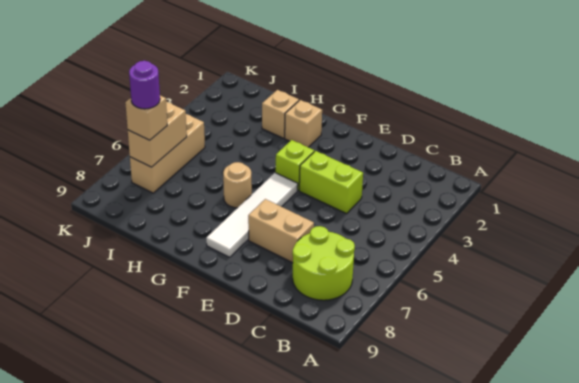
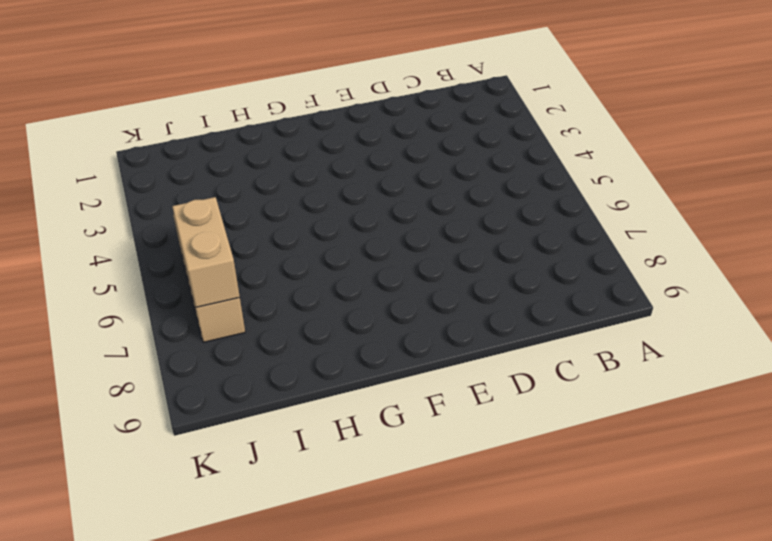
none -> lime 2x2 round brick [292,226,355,300]
none -> lime 1x2 brick [299,151,363,214]
none -> tan 1x2 brick [248,199,314,263]

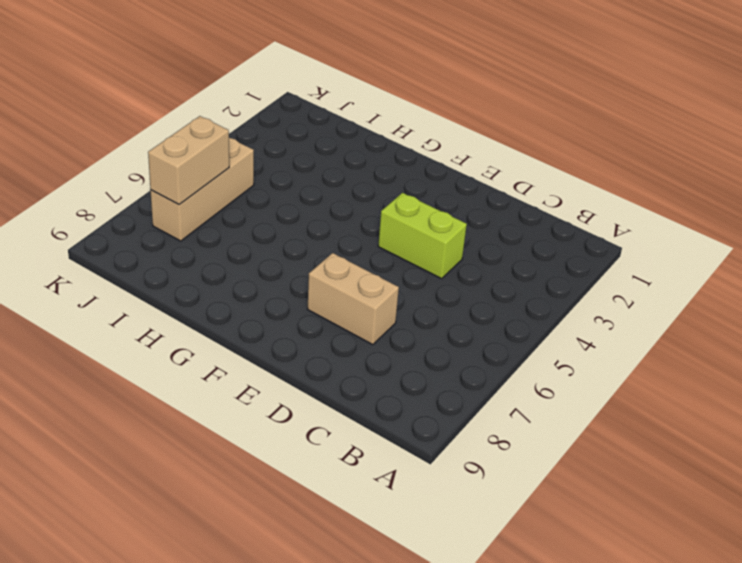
none -> lime 2x2 round brick [292,226,355,300]
none -> lime 1x1 brick [276,140,314,191]
none -> white 1x4 tile [206,173,298,257]

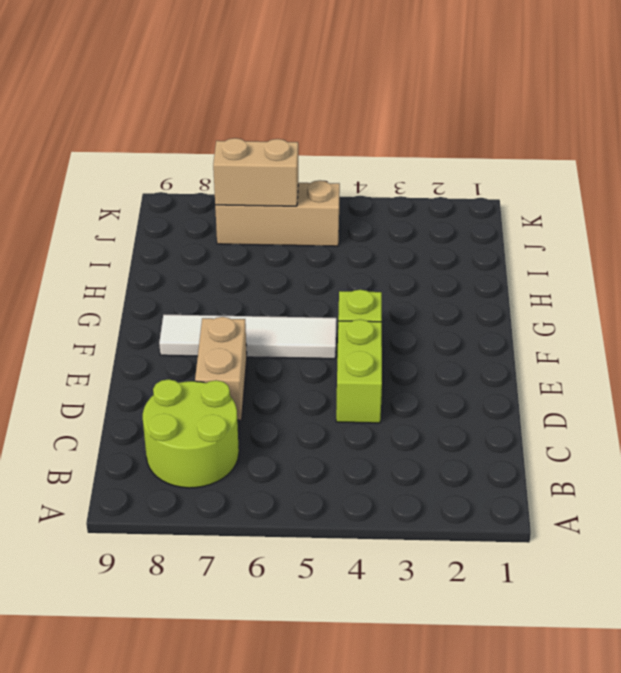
none -> tan 1x1 brick [285,100,322,147]
none -> tan 1x1 round brick [223,162,252,208]
none -> tan 1x1 brick [262,90,299,138]

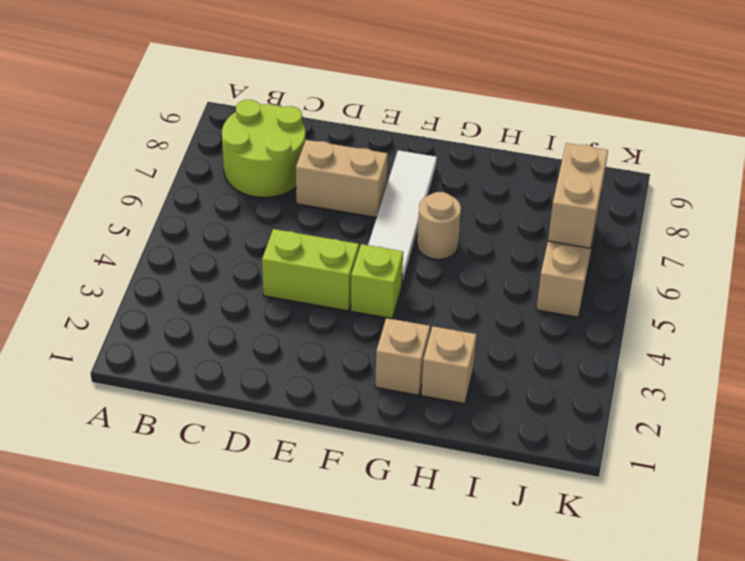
none -> tan 1x1 brick [125,96,167,140]
none -> purple 1x1 round brick [129,61,160,109]

